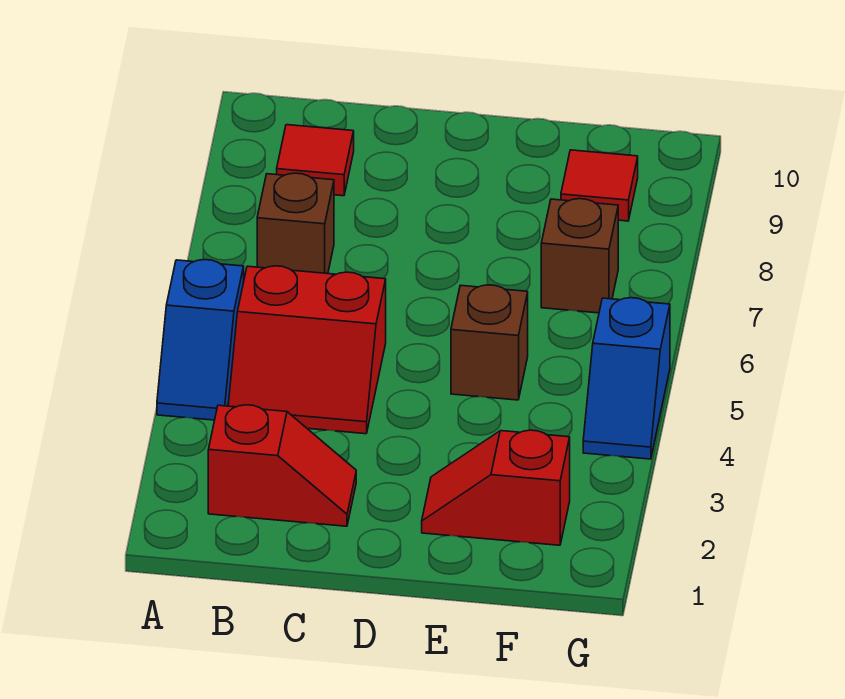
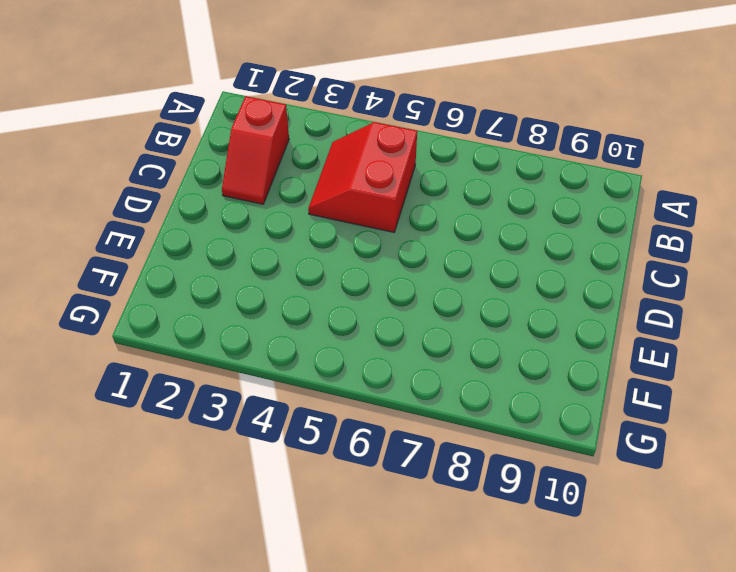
none -> blue 1x2 slope [157,260,244,420]
none -> brown 1x1 brick [257,173,334,274]

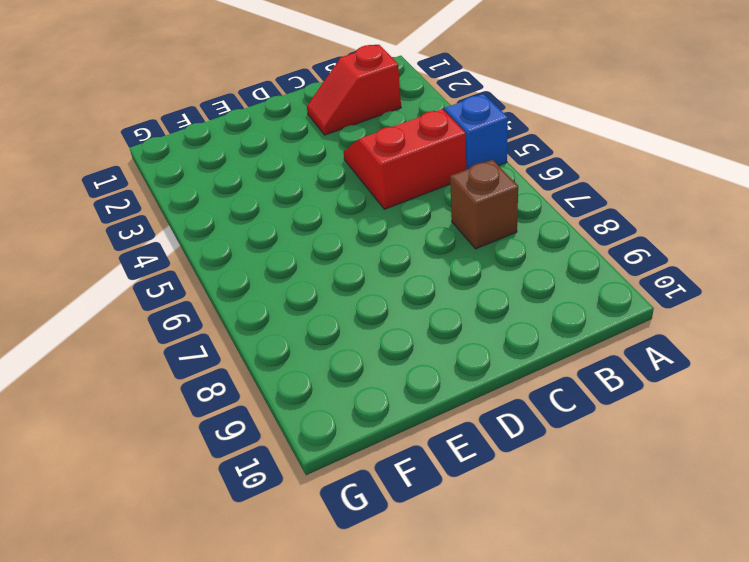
none -> red 1x1 tile [277,125,354,196]
none -> red 1x2 slope [422,430,570,545]

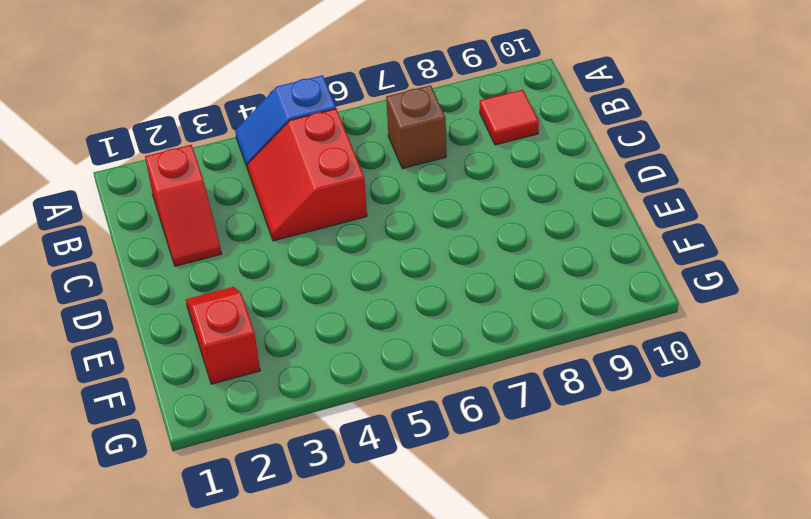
none -> brown 1x1 brick [451,285,528,400]
none -> brown 1x1 brick [541,199,618,313]

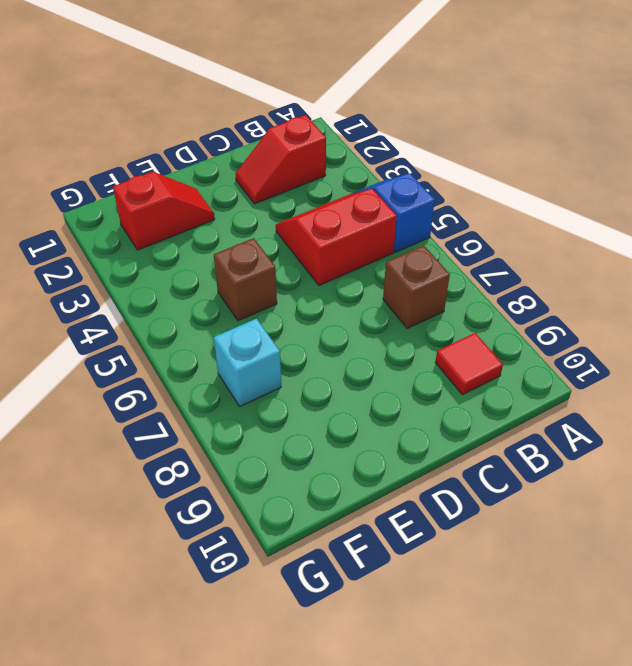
cyan 1x1 brick [214,318,281,406] -> brown 1x1 brick [541,199,618,313]
none -> red 1x1 tile [561,150,638,221]
none -> blue 1x2 slope [583,298,670,459]

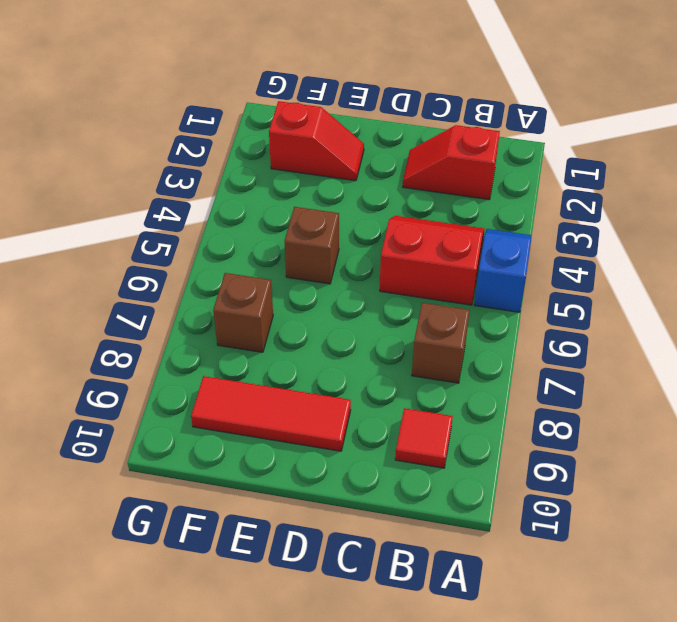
red 1x3 tile [191,376,351,451] -> red 1x1 tile [561,150,638,221]
none -> blue 1x2 slope [583,298,670,459]

